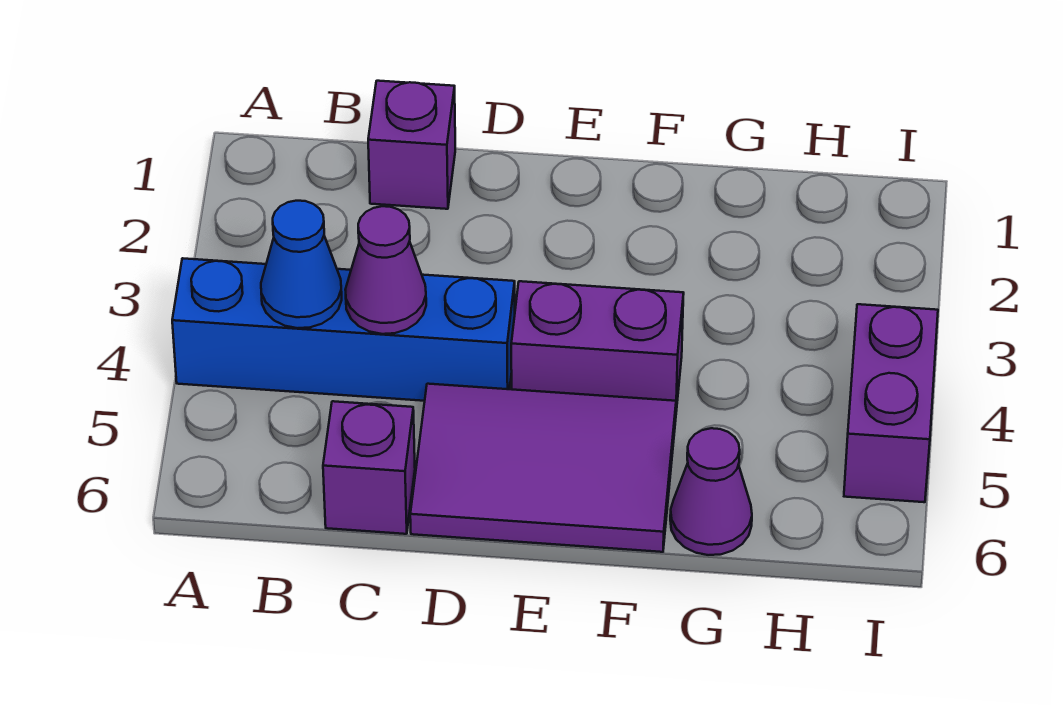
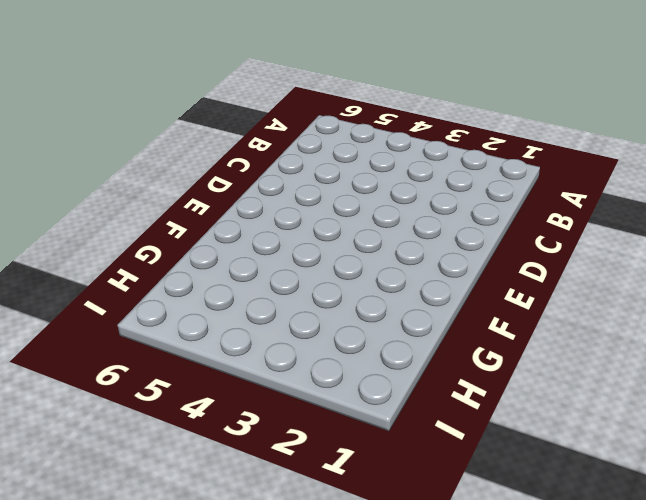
none -> blue 1x4 brick [172,258,515,401]
none -> purple 1x1 brick [368,81,455,209]

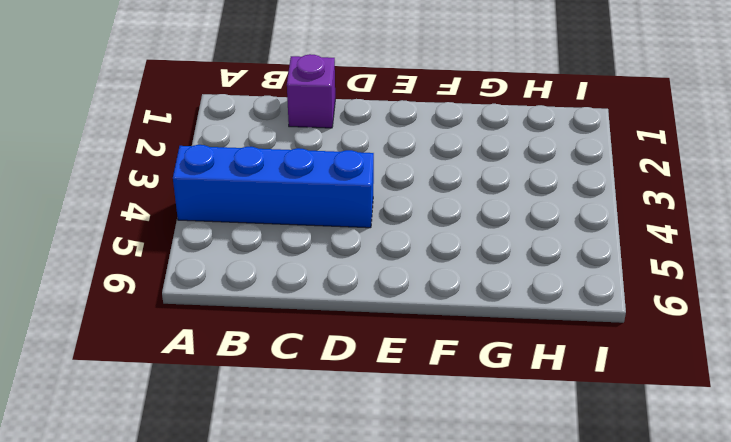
none -> purple 1x1 brick [323,401,415,534]
none -> purple 2x3 tile [410,384,676,552]

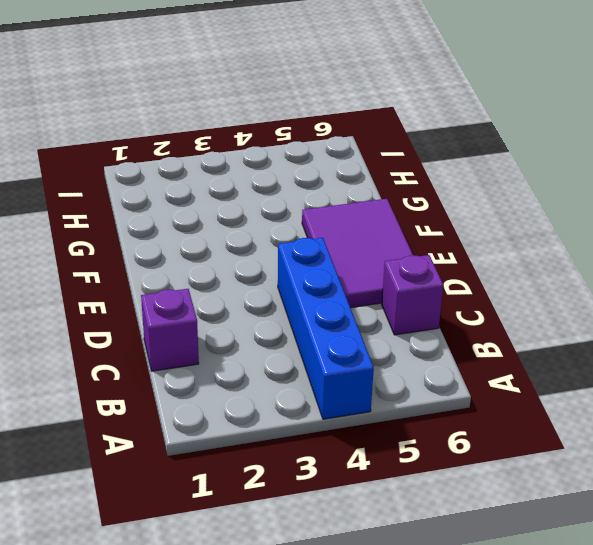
none -> purple 1x2 brick [511,281,684,411]
none -> purple 1x1 cone [670,428,752,555]

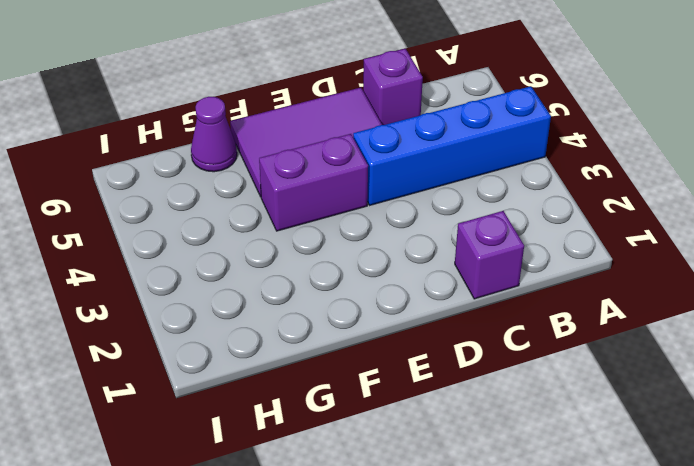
none -> purple 1x2 brick [844,304,938,502]
none -> blue 1x1 cone [261,201,342,328]

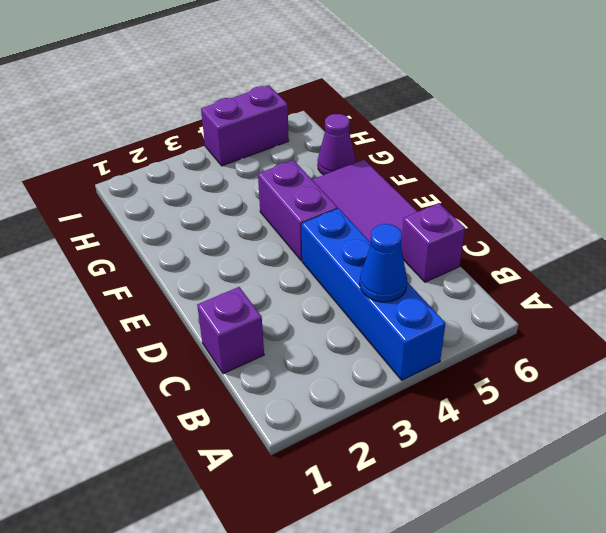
none -> purple 1x1 cone [345,206,426,334]

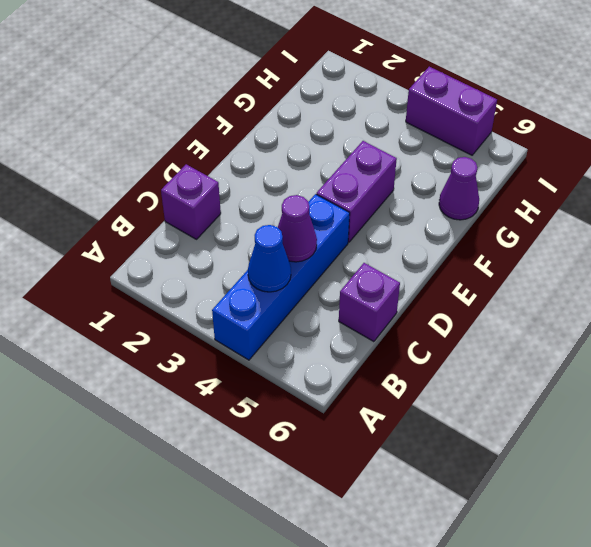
none -> purple 2x3 tile [410,384,676,552]

